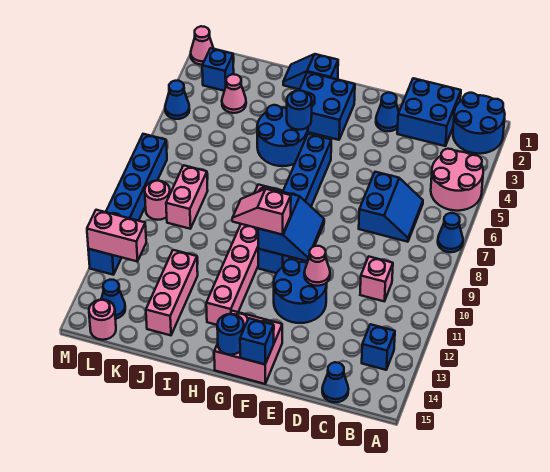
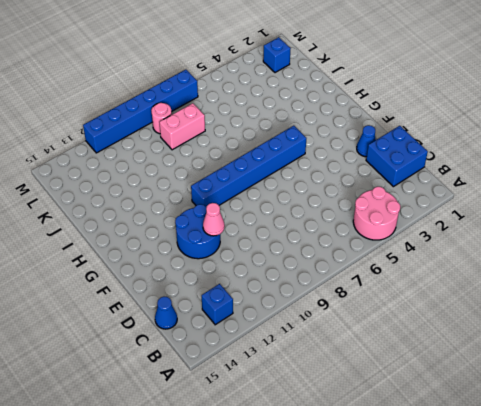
none -> blue 2x2 round brick [453,93,505,154]
none -> blue 1x1 cone [438,213,463,252]
none -> blue 2x2 slope [359,172,423,242]
none -> pink 1x1 brick [360,257,393,301]

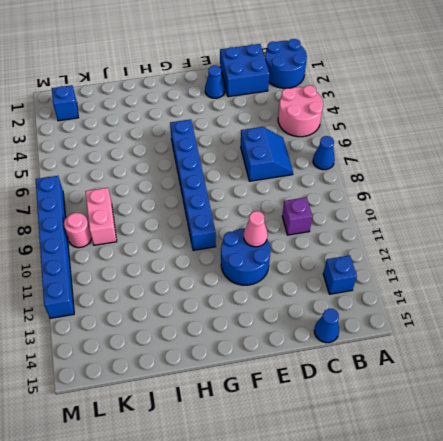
purple 1x1 brick [282,197,312,235] -> pink 1x1 brick [360,257,393,301]
none -> pink 2x2 brick [214,311,282,384]
none -> blue 2x2 brick [299,72,355,140]
none -> blue 1x2 slope [283,54,338,89]
none -> blue 2x2 round brick [257,105,308,166]

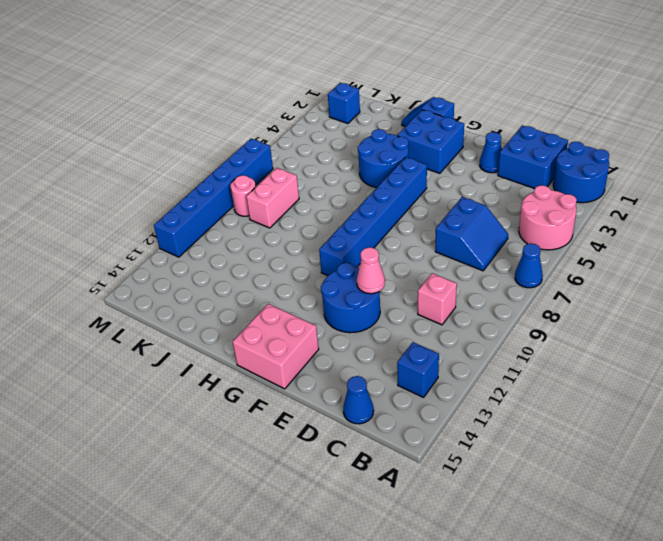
none -> pink 1x6 brick [206,185,282,325]
none -> pink 1x3 brick [146,250,198,335]
none -> pink 1x1 cone [222,74,246,113]
none -> blue 1x1 cone [101,280,125,319]

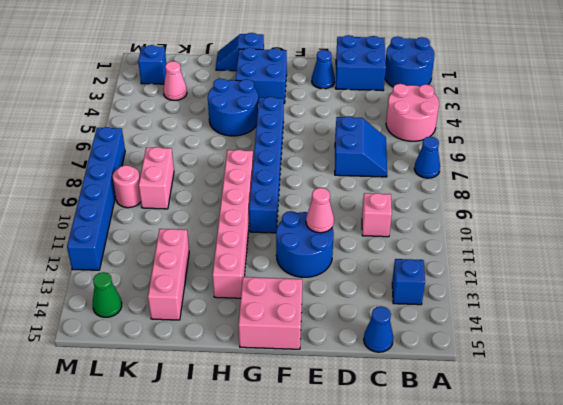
green 1x1 cone [93,272,122,317] -> blue 1x1 cone [101,280,125,319]
none -> pink 1x1 round brick [89,300,116,340]
none -> pink 1x1 cone [191,26,214,65]
none -> blue 1x1 cone [165,81,190,119]
none -> blue 2x2 slope [258,190,324,261]

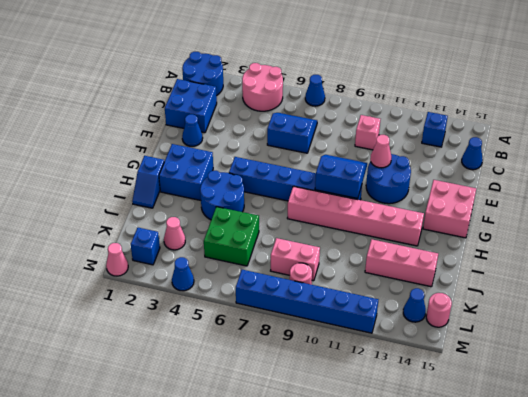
green 2x2 brick [204,207,259,266] -> none
none -> blue 1x1 brick [240,318,274,364]
none -> blue 1x1 round brick [217,314,244,355]
none -> blue 1x1 round brick [287,91,312,130]
none -> pink 1x2 brick [87,210,146,262]

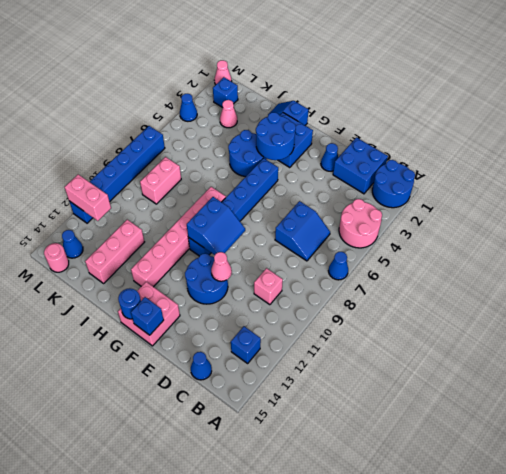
blue 2x2 round brick [256,112,296,160] -> blue 1x1 round brick [287,91,312,130]
none -> pink 1x1 round brick [145,181,170,220]
none -> pink 1x2 slope [232,189,291,235]

